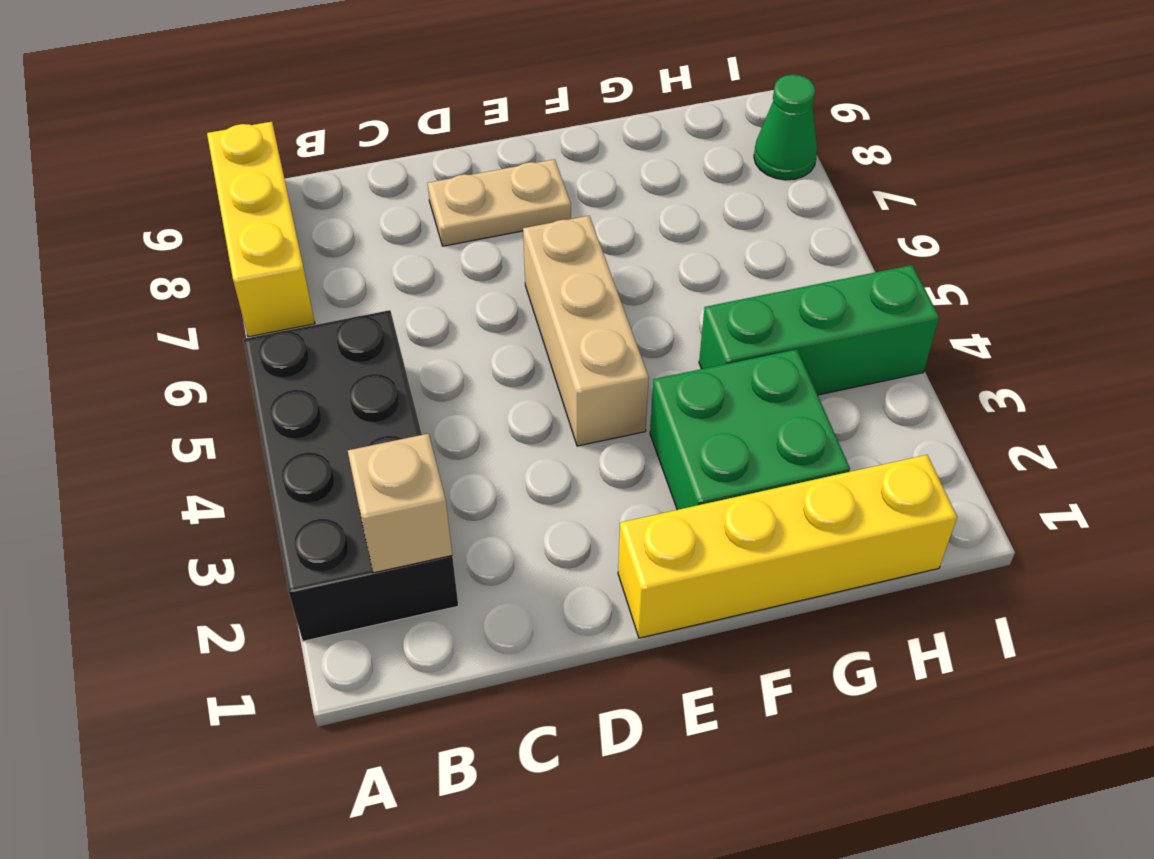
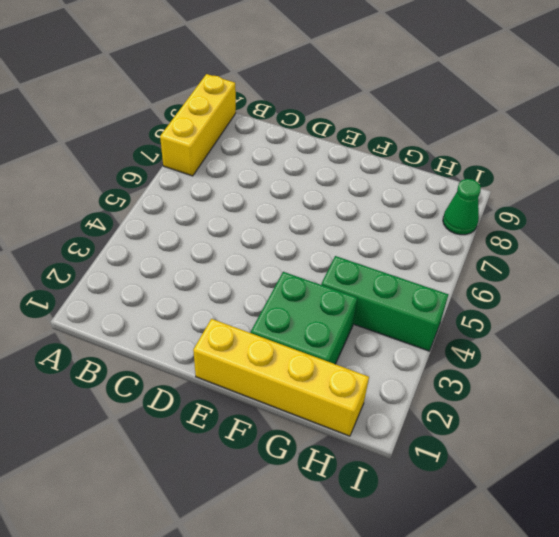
none -> black 2x4 brick [244,310,458,641]
none -> tan 1x2 plate [428,159,571,246]

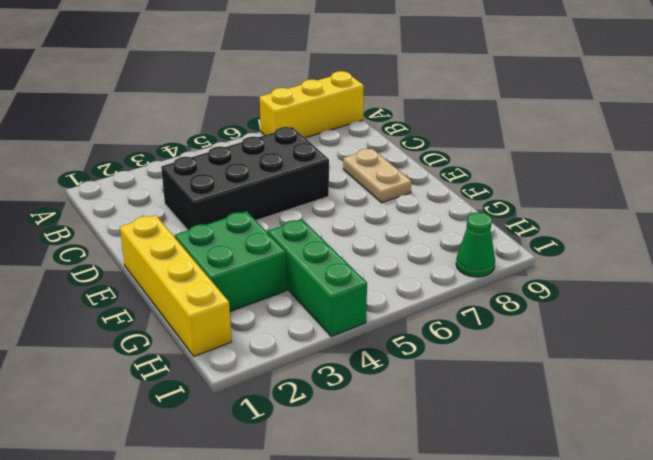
black 2x4 brick [161,127,329,230] -> black 2x4 brick moved to [244,310,458,641]
none -> tan 1x3 brick [523,216,649,446]
none -> tan 1x1 brick [348,434,452,573]

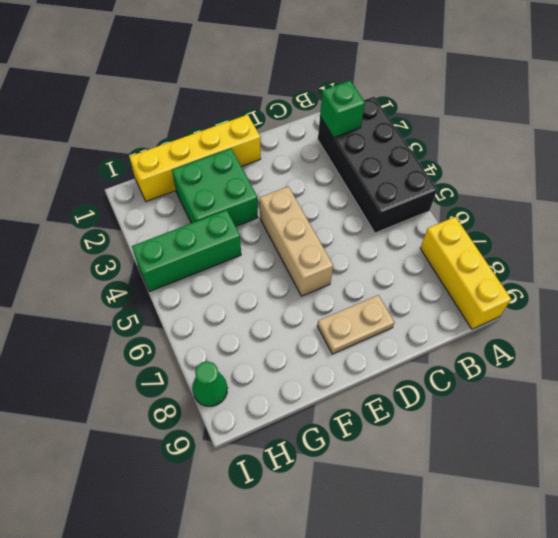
green 1x1 brick [320,81,365,138] -> tan 1x1 brick [348,434,452,573]

